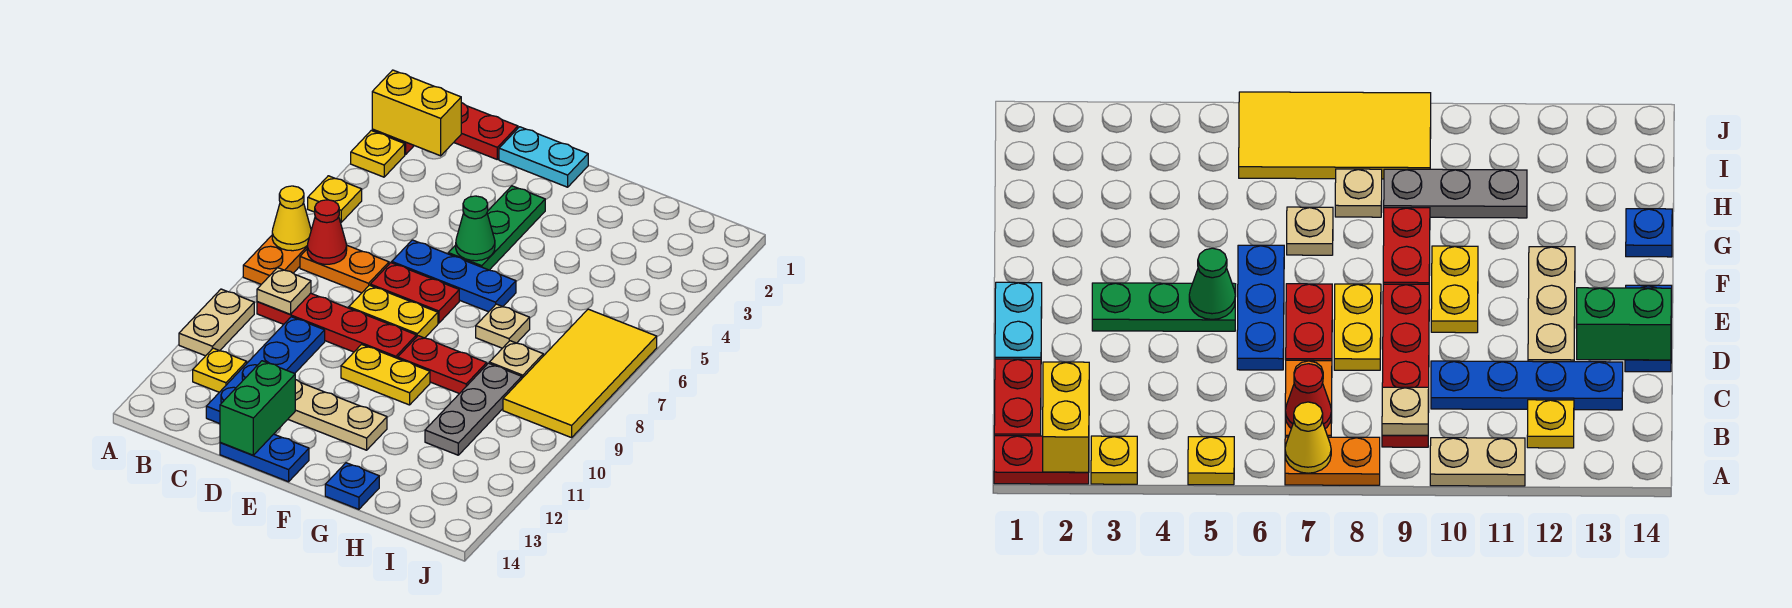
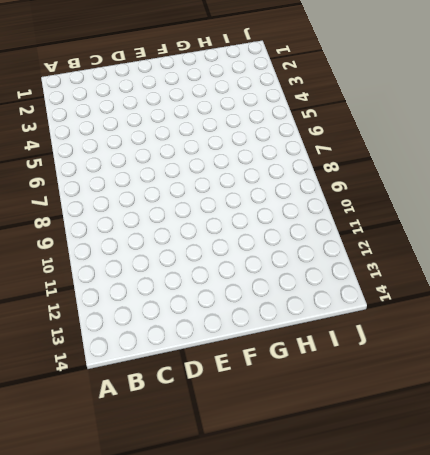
none -> red 1x2 plate [994,436,1089,484]
none -> yellow 1x1 plate [351,131,405,177]
none -> yellow 1x1 plate [308,176,362,222]
none -> orange 1x2 plate [243,236,308,284]

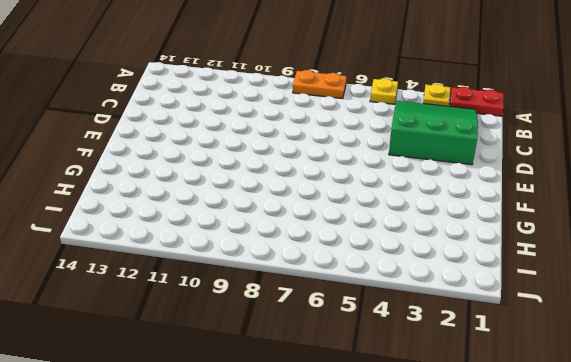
green 3x3 slope [389,101,478,165] -> none
none -> tan 1x2 plate [179,289,254,356]
none -> red 1x2 plate [454,103,518,159]
none -> orange 1x2 plate [300,246,389,293]
none -> red 1x4 plate [257,293,416,358]

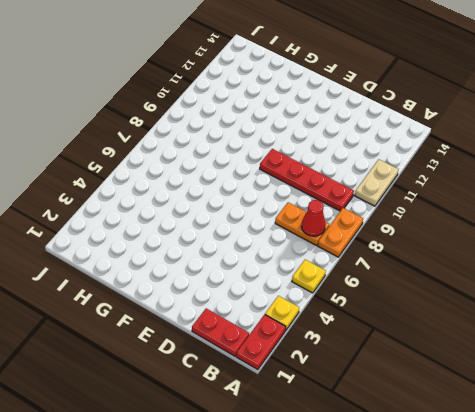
none -> yellow 1x1 plate [193,348,247,392]
none -> blue 1x4 plate [206,317,325,424]
none -> cyan 1x2 plate [499,127,588,187]
none -> blue 1x3 plate [392,240,516,312]

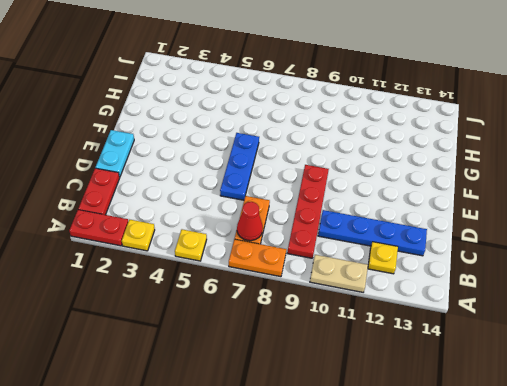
none -> red 1x2 plate [370,263,459,323]
none -> yellow 1x2 plate [349,285,438,338]
none -> tan 1x3 plate [288,380,387,450]
none -> blue 1x2 plate [220,434,309,482]

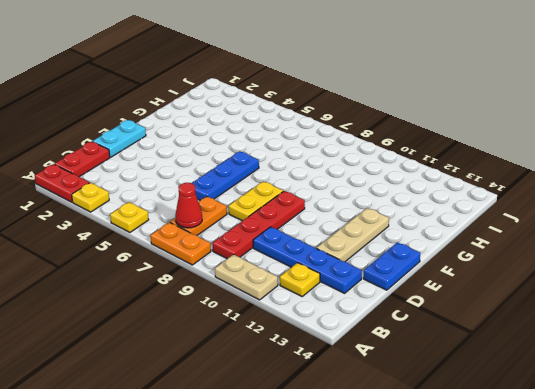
none -> red 1x2 plate [370,263,459,323]
none -> green 1x3 plate [448,186,545,270]
none -> yellow 1x2 plate [341,344,430,405]
none -> red 1x2 plate [398,336,487,394]

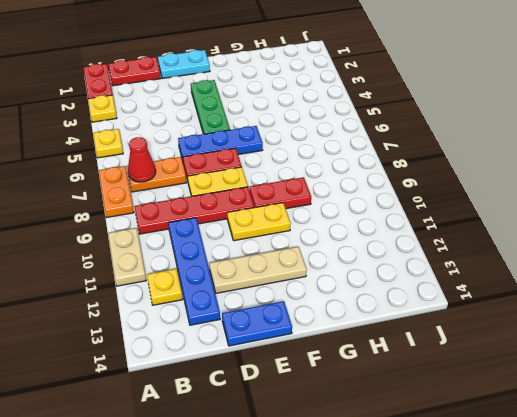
none -> tan 1x1 plate [476,304,530,348]
none -> blue 1x1 plate [325,463,379,509]
none -> tan 1x1 plate [489,341,543,378]
none -> grey 1x3 plate [425,363,522,455]

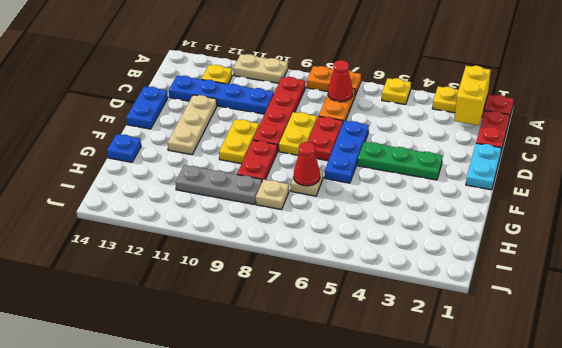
red 1x1 cone [294,142,320,186] -> none
none -> yellow 2x4 tile [503,309,657,438]
none -> yellow 1x1 cone [272,186,311,251]
none -> tan 1x1 plate [257,268,311,314]
none -> green 1x2 brick [220,361,295,455]

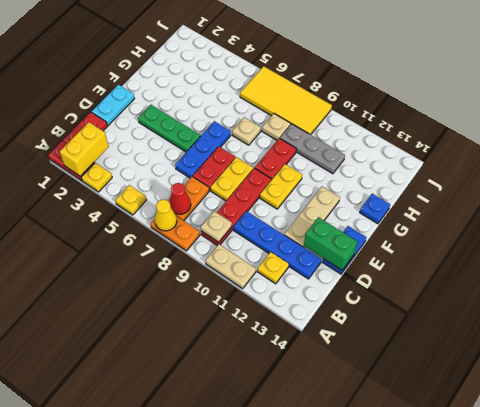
none -> green 1x1 cone [456,196,495,261]

